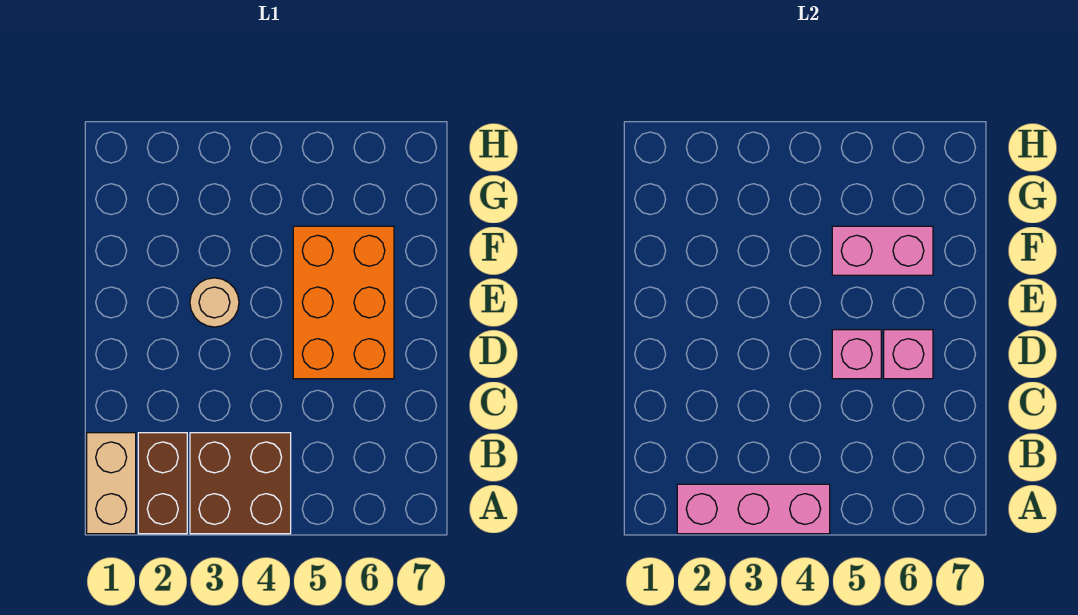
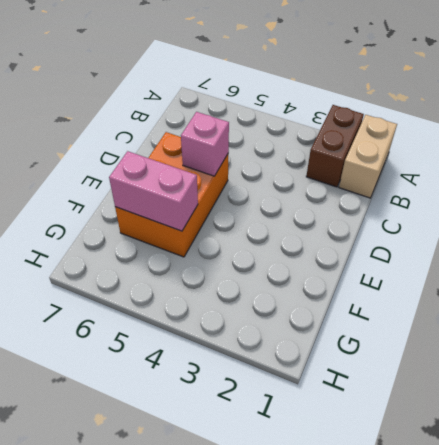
none -> brown 2x2 brick [190,433,291,534]
none -> tan 1x1 round brick [190,278,239,327]

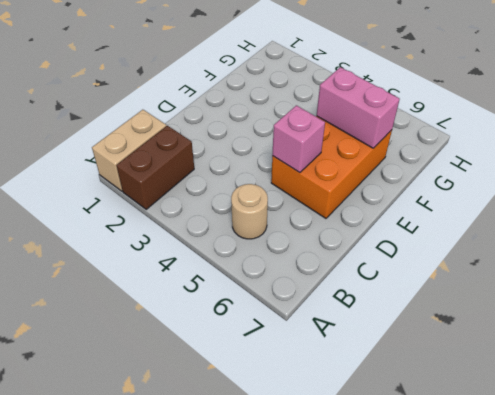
tan 1x1 round brick [231,184,268,239] -> tan 1x1 round brick moved to [190,278,239,327]
none -> brown 2x2 brick [190,433,291,534]
none -> pink 1x3 brick [677,484,830,534]

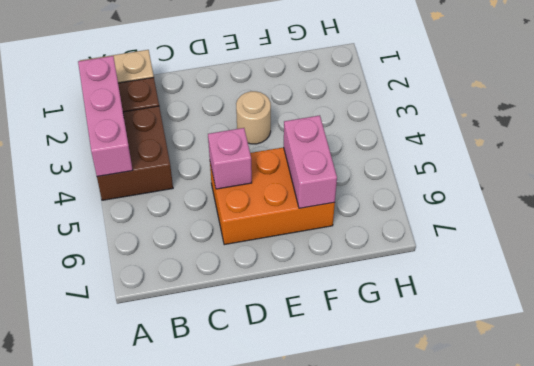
none -> pink 1x1 brick [884,330,933,379]

